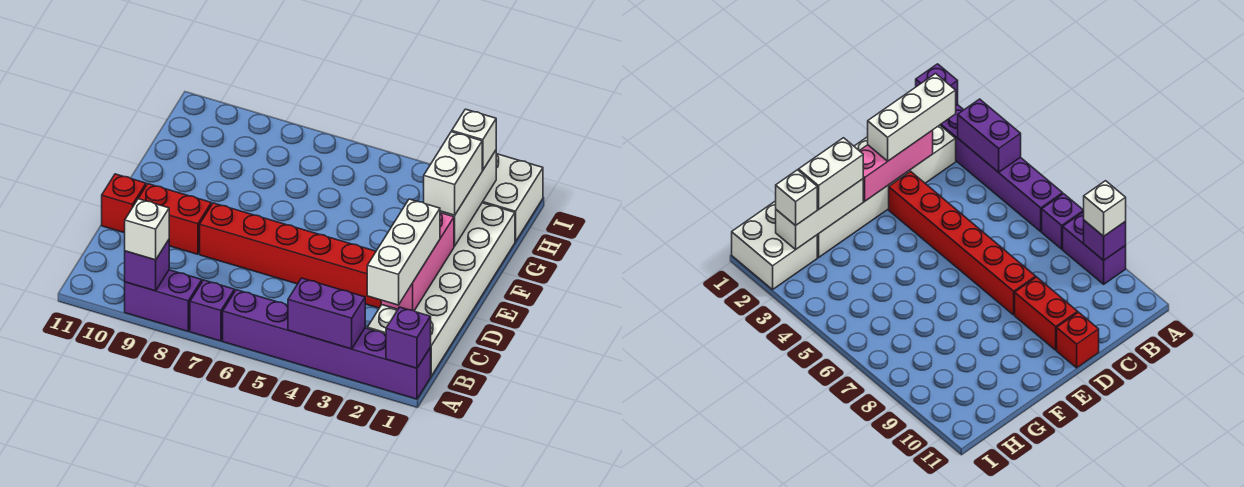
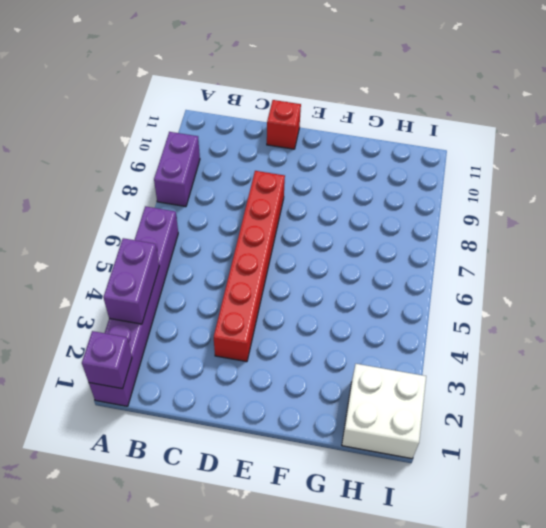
none -> purple 1x1 brick [190,280,235,341]
none -> white 2x6 brick [367,203,515,376]
none -> red 1x2 brick [138,184,211,254]

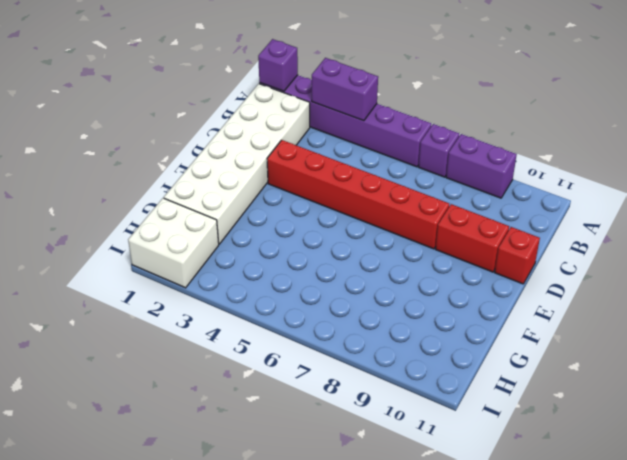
none -> purple 1x1 brick [125,240,169,291]
none -> pink 1x3 brick [381,213,454,311]
none -> white 1x3 brick [440,150,496,246]

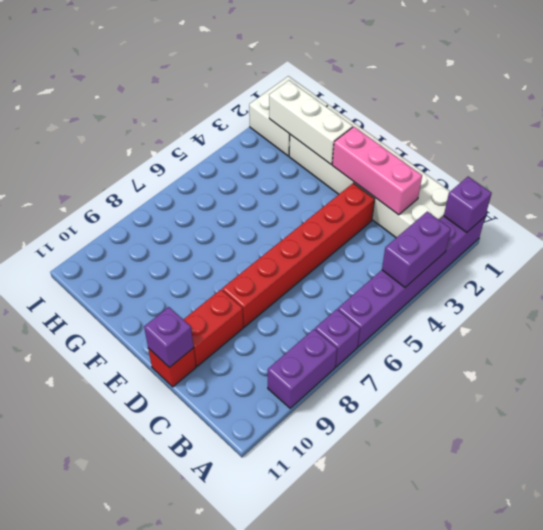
purple 1x1 brick [144,307,194,368] -> purple 1x1 brick moved to [125,240,169,291]
none -> white 1x1 brick [125,199,169,260]
none -> white 1x3 brick [367,199,440,305]
none -> white 1x2 brick [424,132,482,215]

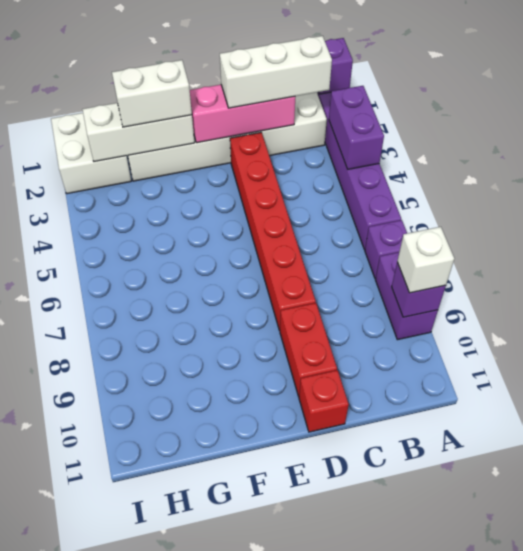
none -> white 1x1 brick [452,109,496,170]

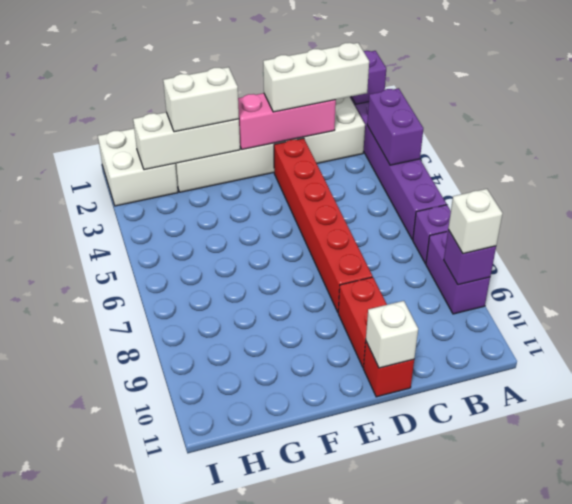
white 1x1 brick [366,301,418,368] -> white 1x1 brick moved to [452,109,496,170]

